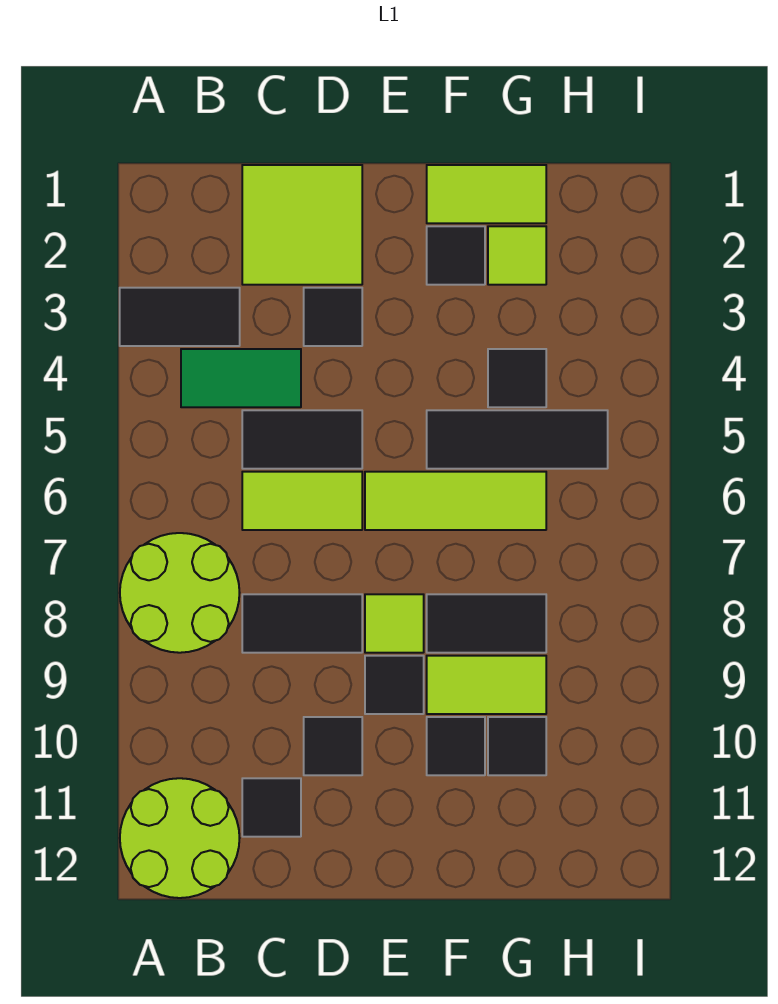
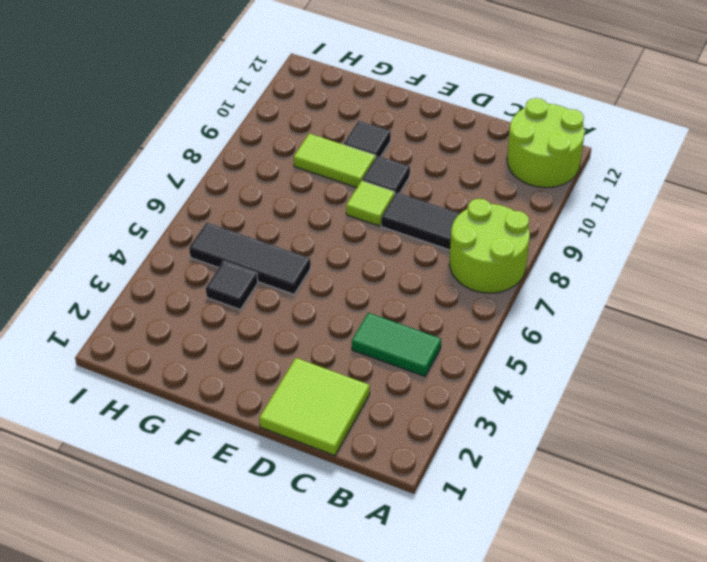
none -> black 1x2 tile [120,288,240,346]
none -> black 1x2 tile [242,410,362,469]
none -> lime 1x2 tile [242,472,362,530]

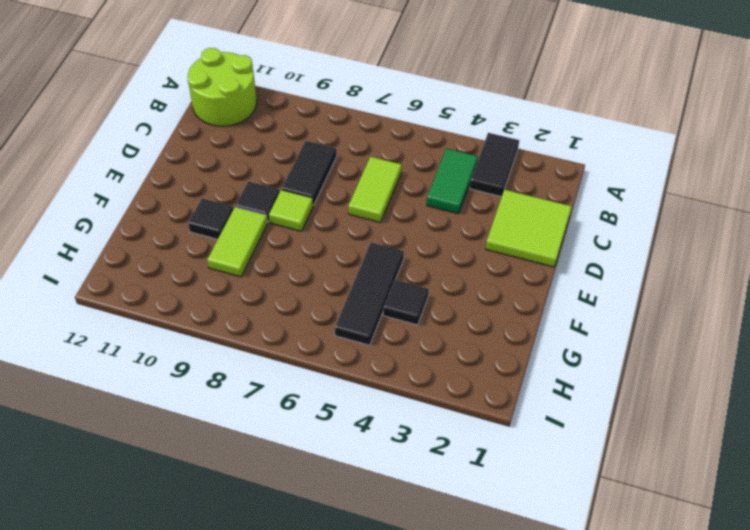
none -> lime 2x2 round brick [120,533,240,653]
none -> black 1x2 tile [242,410,362,469]
none -> black 1x1 tile [242,778,301,837]

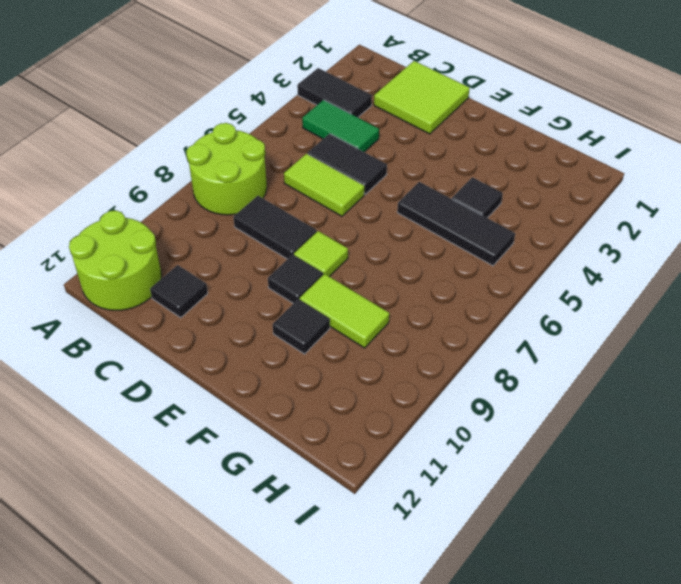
none -> black 1x1 tile [304,288,362,346]
none -> black 1x1 tile [304,717,362,775]
none -> lime 1x3 tile [365,472,546,530]

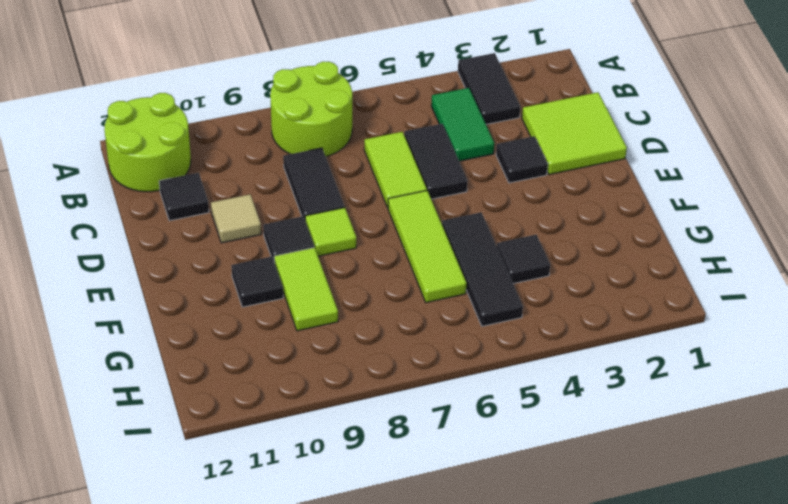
tan 1x1 tile [211,194,261,243] -> black 1x1 tile [304,717,362,775]
none -> lime 1x2 tile [427,165,546,223]
none -> black 1x1 tile [427,226,485,285]
none -> black 1x2 tile [427,594,546,653]

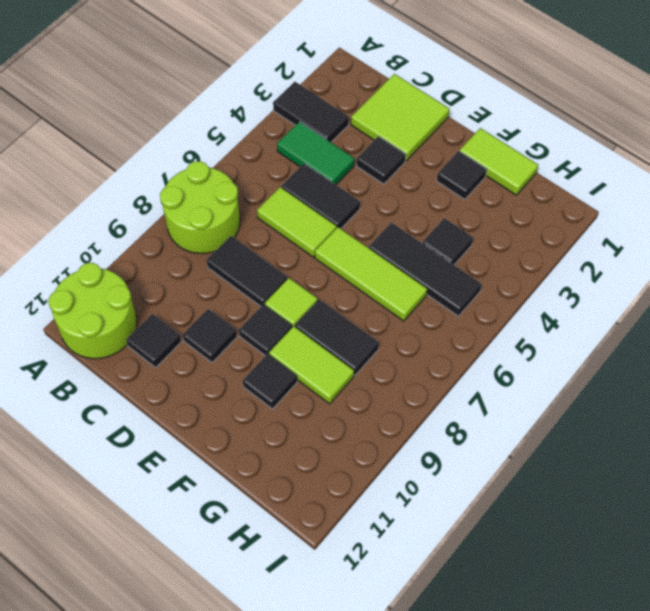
none -> lime 1x1 tile [488,226,546,285]
none -> black 1x1 tile [488,717,546,775]

